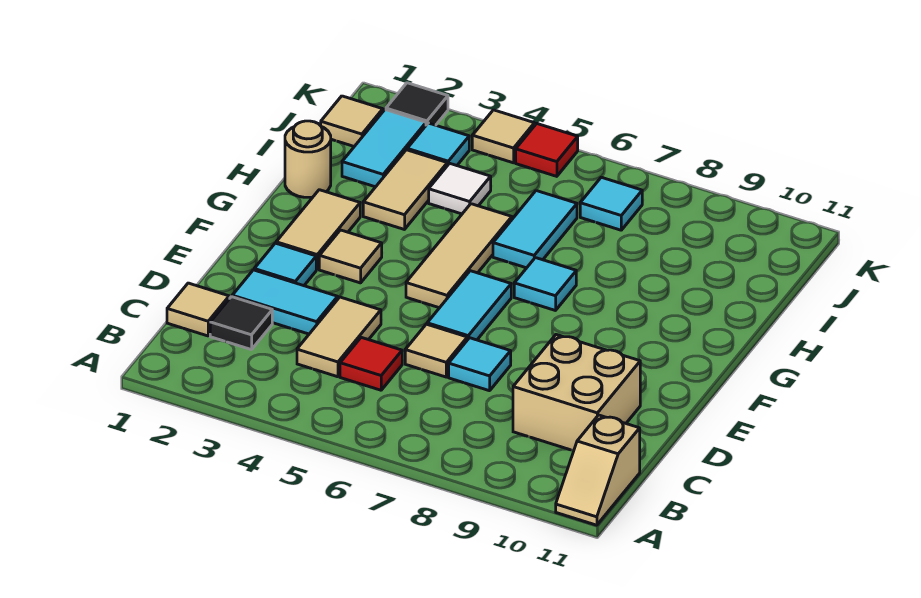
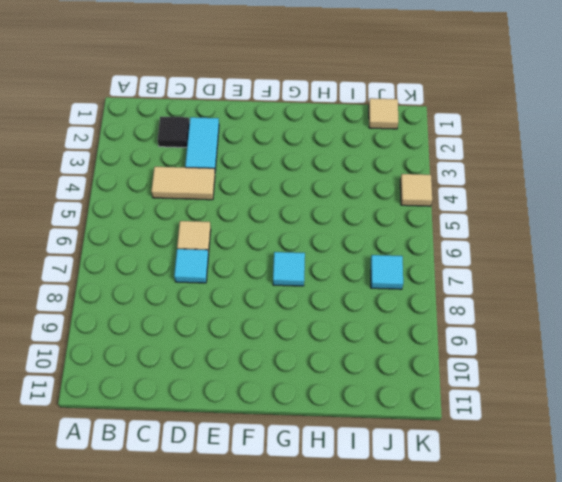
none -> tan 1x2 slope [556,415,640,525]
none -> tan 1x1 tile [167,283,229,336]
none -> red 1x1 tile [340,337,402,390]

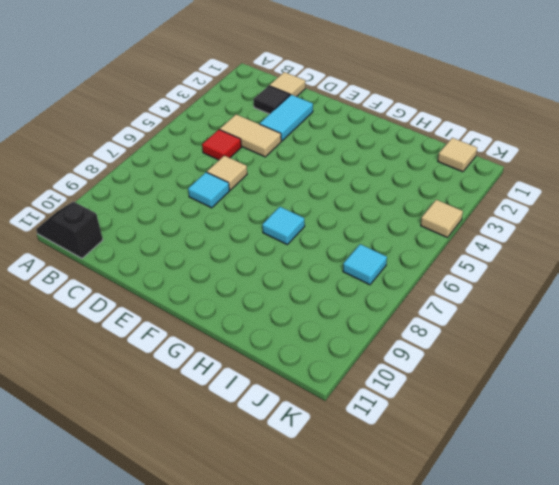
black 1x2 slope [36,201,103,258] -> tan 1x2 slope [556,415,640,525]
none -> tan 2x2 brick [513,335,640,451]
none -> cyan 1x1 tile [254,243,316,286]
none -> cyan 1x2 tile [427,271,511,340]

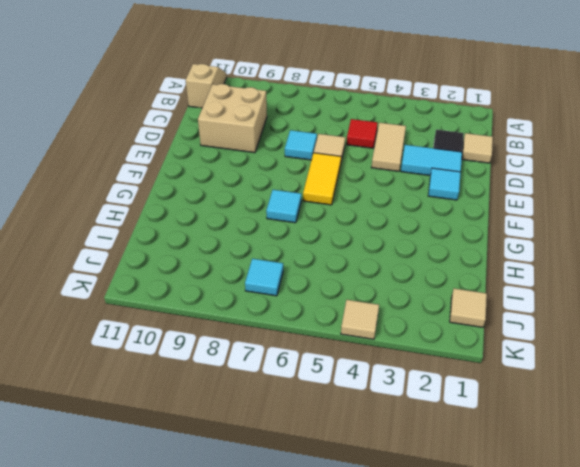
yellow 1x2 tile [303,153,341,205] -> cyan 1x2 tile [427,271,511,340]
none -> tan 1x2 tile [276,190,360,269]
none -> tan 1x1 tile [319,230,382,283]
none -> tan 1x3 tile [406,204,512,308]

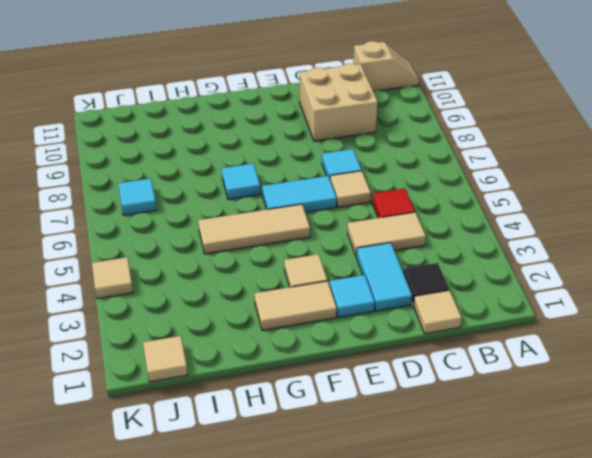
none -> tan 1x1 round brick [285,121,331,197]
none -> tan 1x2 tile [363,150,447,230]
none -> cyan 1x2 tile [493,191,577,268]

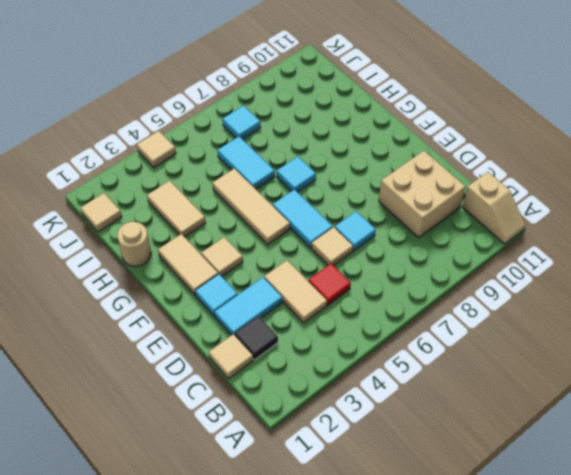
none -> cyan 1x2 tile [342,110,426,187]
none -> white 1x1 tile [429,163,491,214]
none -> cyan 1x1 tile [407,123,469,166]

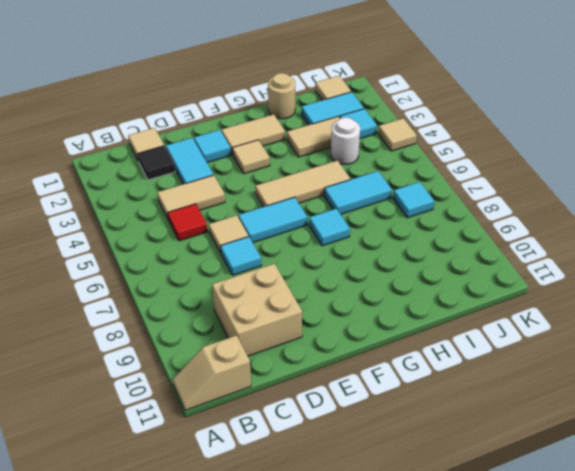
white 1x1 round brick [331,117,360,164] -> white 1x1 tile [429,163,491,214]
none -> black 1x1 tile [386,83,448,125]
none -> red 1x1 tile [516,124,578,176]

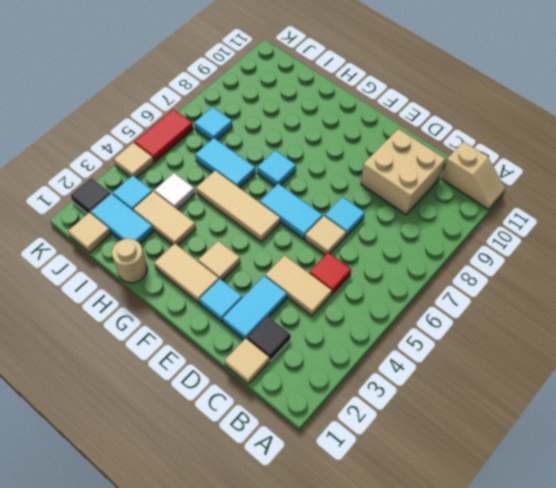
red 1x2 tile [135,109,193,162] -> red 1x1 tile [516,124,578,176]

